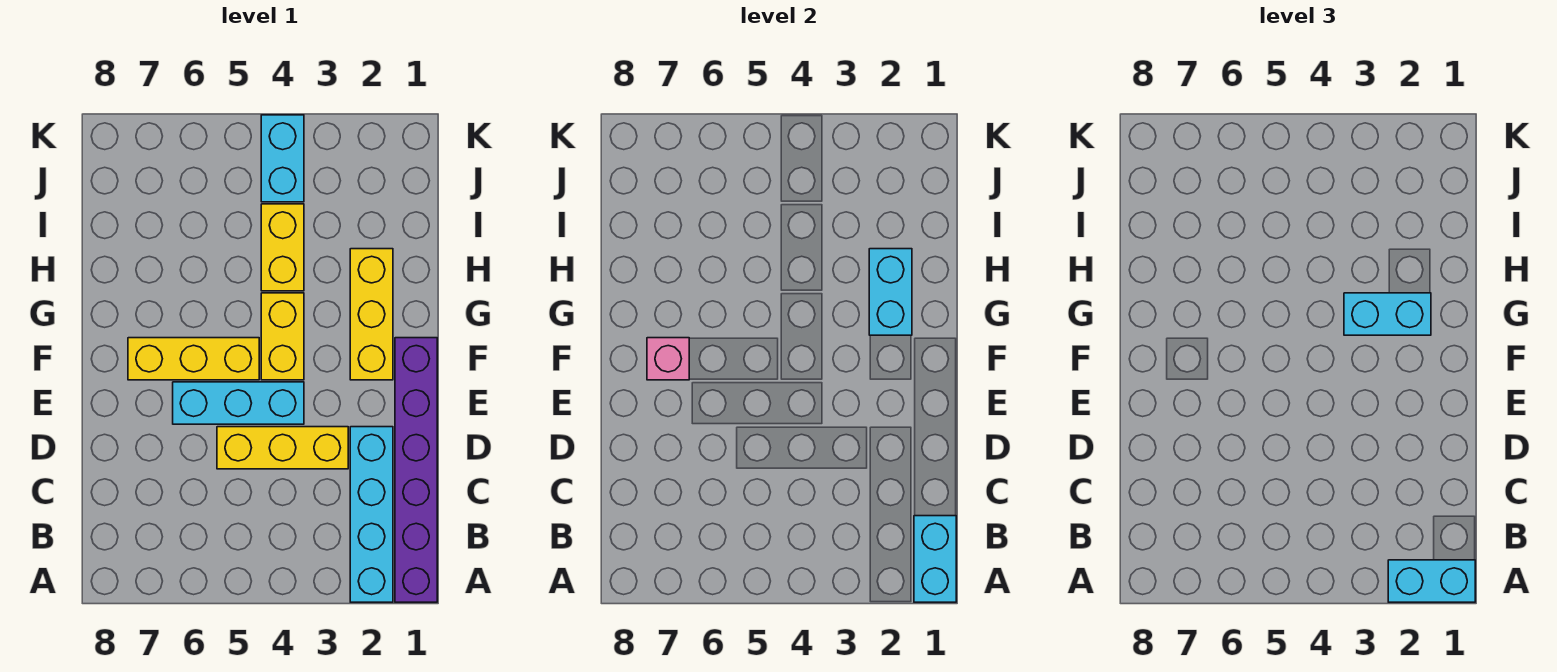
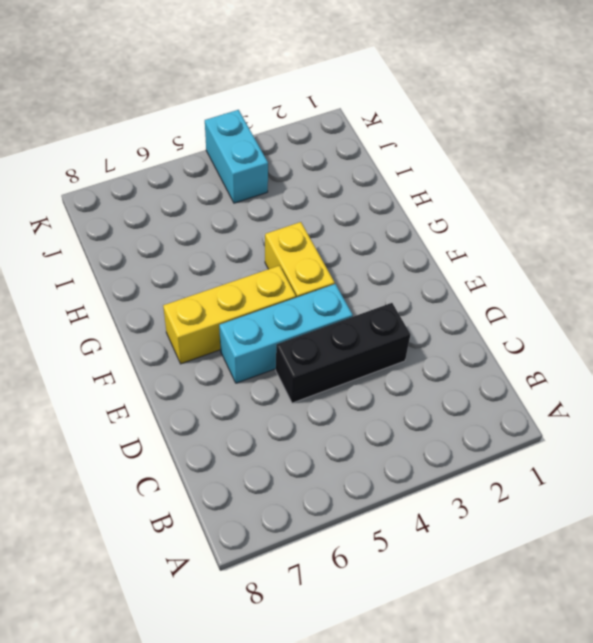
black 1x3 brick [276,303,410,403] -> yellow 1x3 brick [217,427,348,469]
none -> purple 1x6 brick [395,338,437,602]
none -> cyan 1x4 brick [350,427,393,602]
none -> yellow 1x3 brick [350,249,393,380]

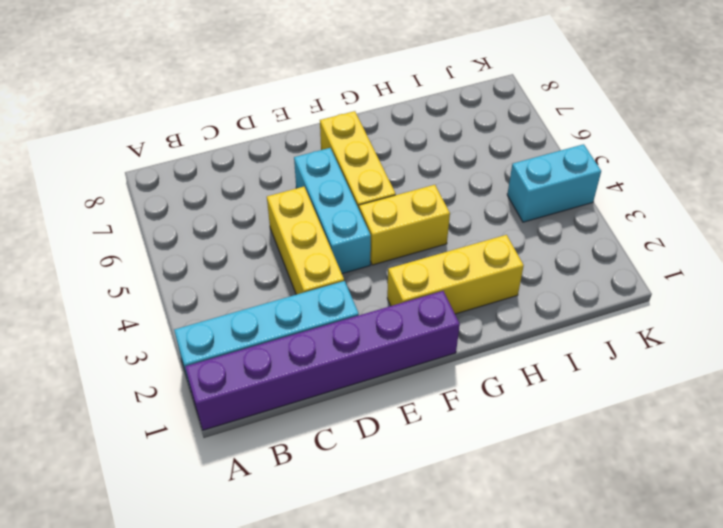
none -> yellow 1x2 brick [261,204,304,291]
none -> cyan 1x2 brick [914,516,956,602]
none -> pink 1x1 brick [647,338,689,380]

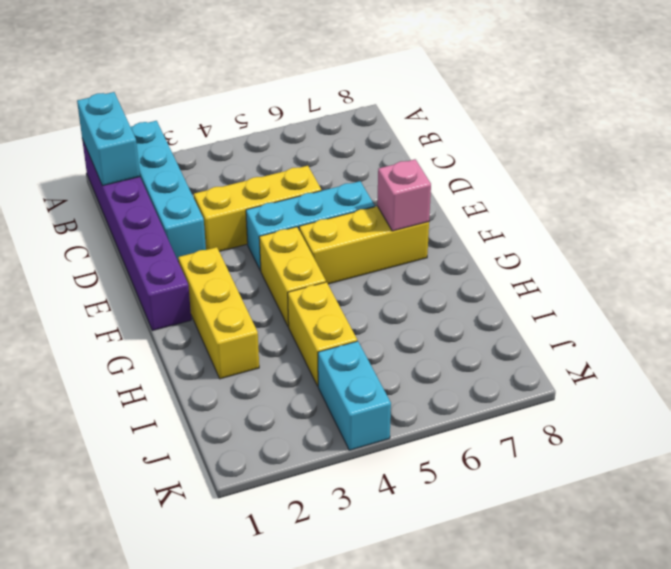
none -> cyan 1x2 brick [869,249,912,335]
none -> cyan 1x2 brick [1388,560,1475,602]
none -> cyan 1x2 brick [1344,293,1431,335]

